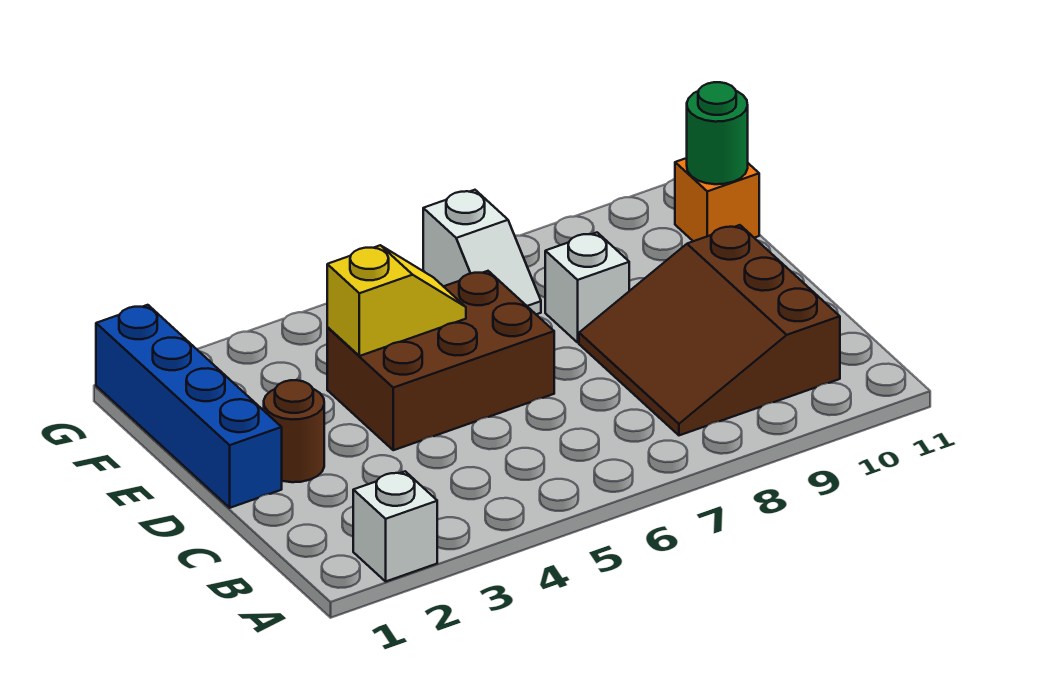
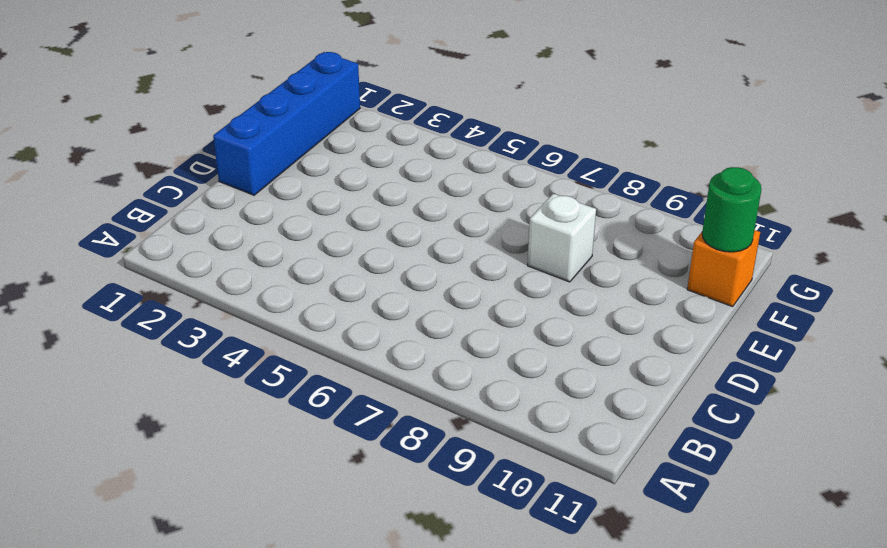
none -> white 1x1 brick [353,471,437,581]
none -> brown 3x3 slope [579,225,840,435]

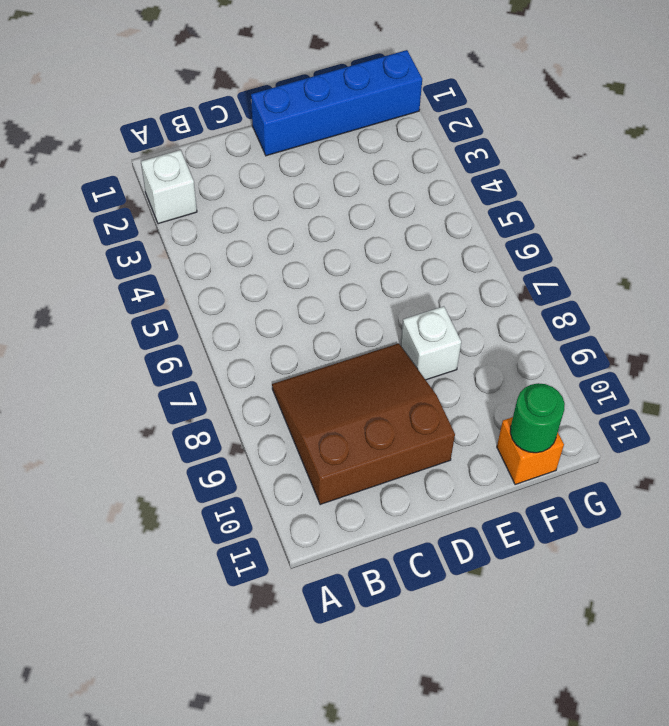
none -> brown 1x1 round brick [264,380,324,482]
none -> brown 2x3 brick [327,271,554,450]

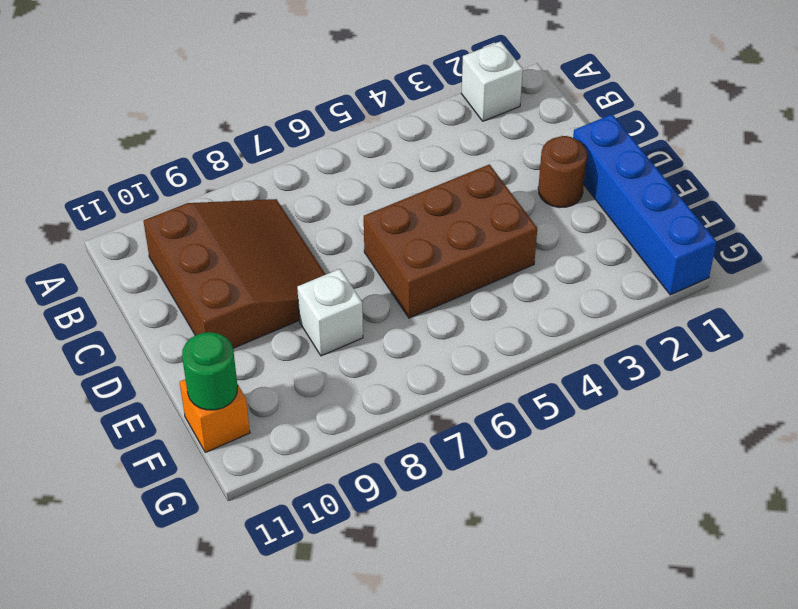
none -> white 1x2 slope [423,190,541,314]
none -> yellow 1x2 slope [327,245,466,356]

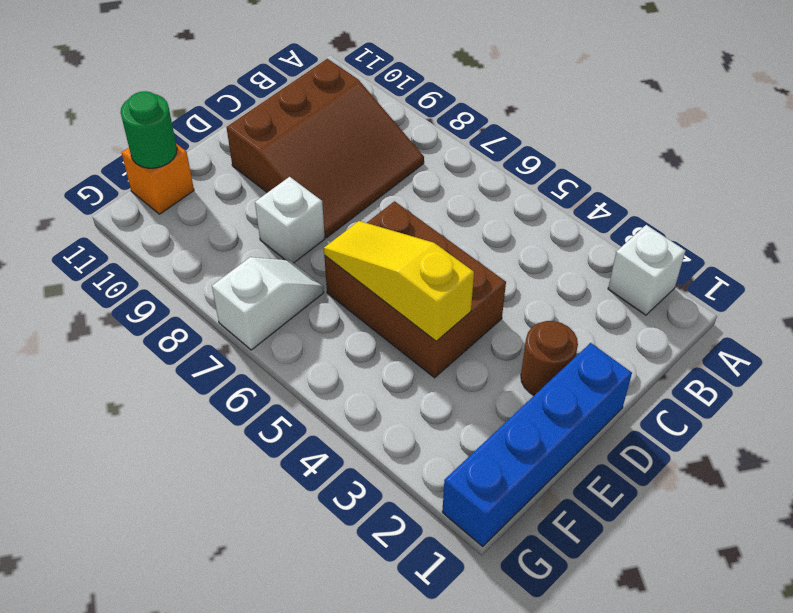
yellow 1x3 slope [324,221,474,341] -> yellow 1x2 slope [327,245,466,356]

